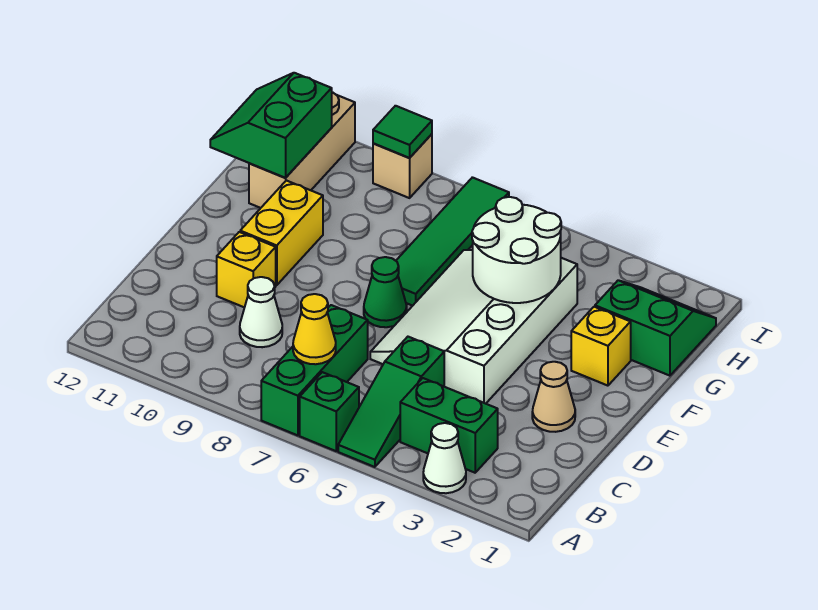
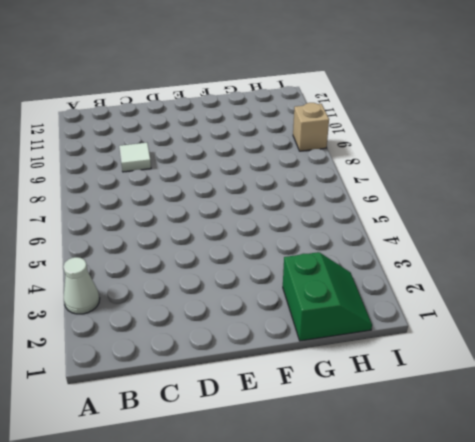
white 1x1 tile [119,143,151,172] -> white 1x1 cone [240,277,282,347]
none -> green 1x3 slope [338,337,444,467]
none -> green 1x1 brick [300,372,359,451]
none -> green 1x3 brick [261,305,368,435]

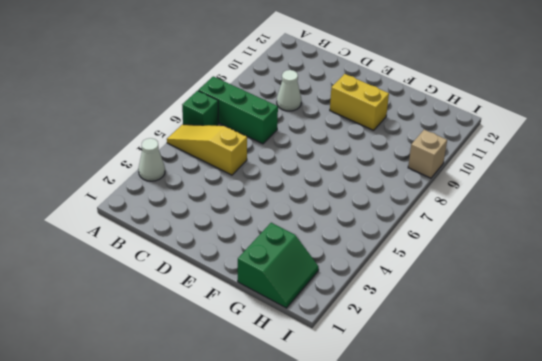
yellow 1x3 slope [167,124,247,175] -> green 1x3 slope [338,337,444,467]
none -> green 1x2 brick [400,378,498,473]
none -> tan 1x1 cone [532,362,575,432]
none -> white 3x4 slope [370,250,577,404]

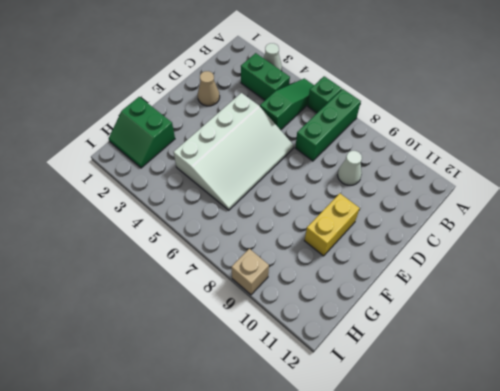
none -> yellow 1x1 brick [217,232,276,307]
none -> green 1x1 cone [364,257,407,327]
none -> yellow 1x1 brick [571,307,631,386]

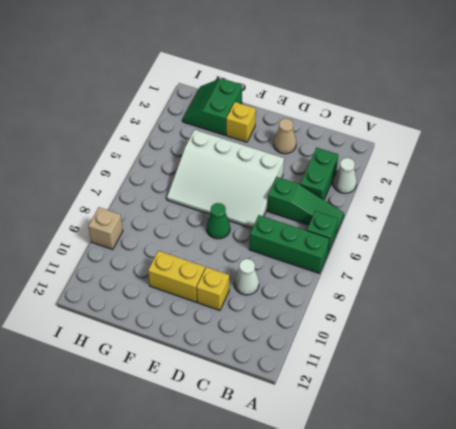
none -> green 1x4 tile [396,177,509,306]
none -> tan 1x3 brick [249,92,355,208]
none -> yellow 1x1 cone [293,294,336,364]

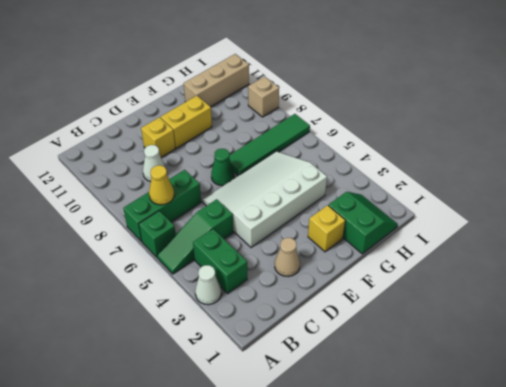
none -> white 2x2 round brick [472,197,561,303]
none -> green 2x2 slope [210,73,332,178]
none -> green 1x1 tile [373,106,432,158]

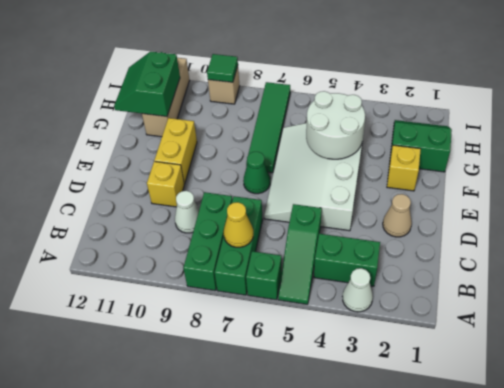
green 1x3 brick [183,192,232,291] -> none

